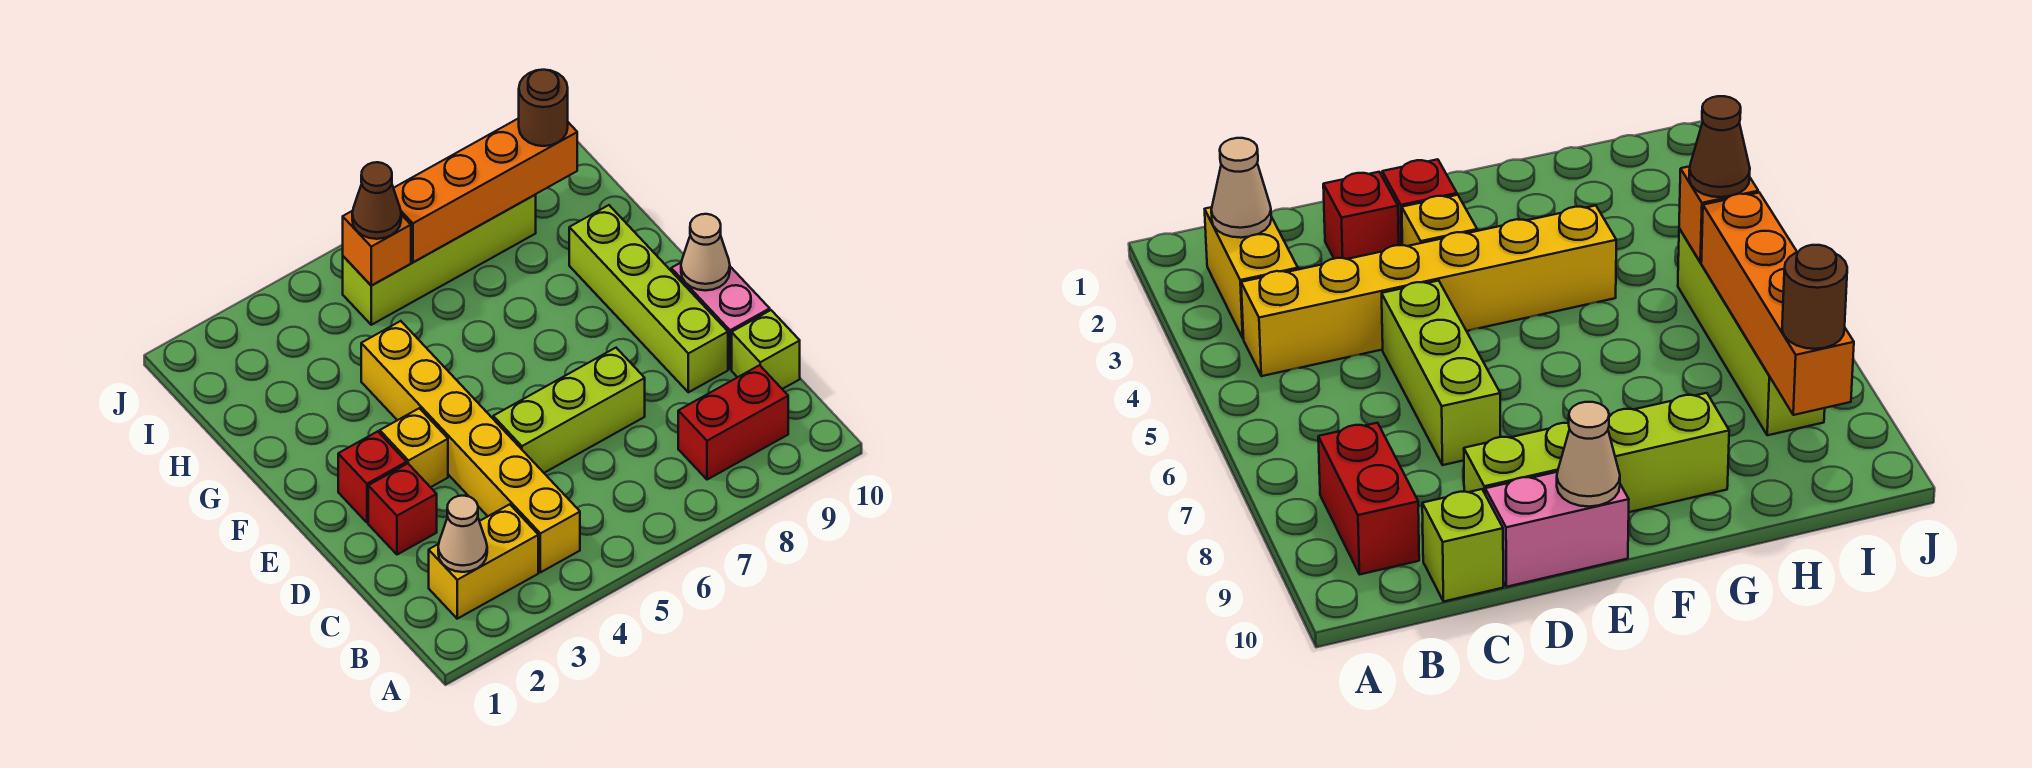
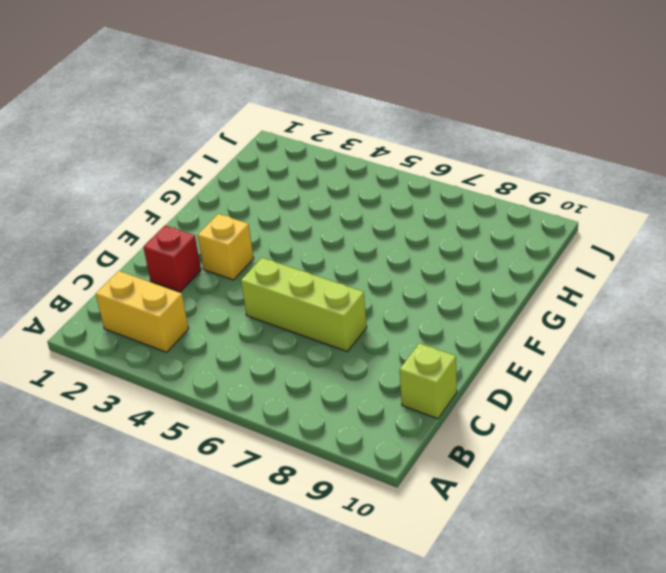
none -> yellow 1x6 brick [361,321,580,572]
none -> red 1x2 brick [678,365,788,480]
none -> lime 1x4 brick [569,205,728,392]

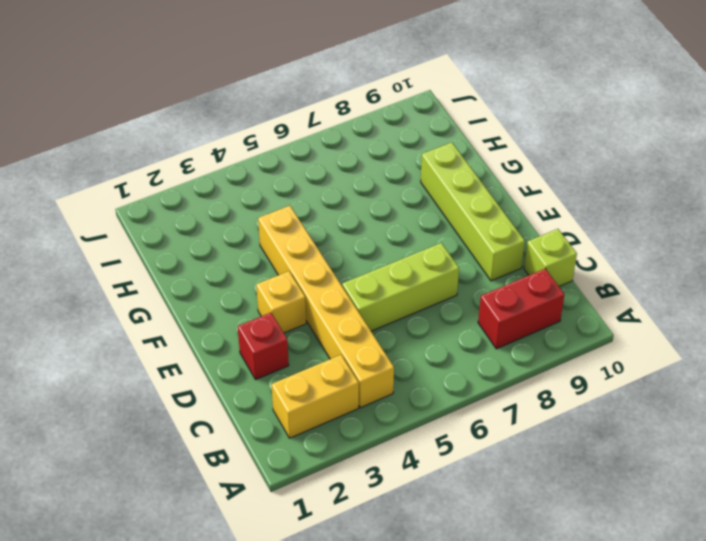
none -> pink 1x2 brick [671,263,770,369]
none -> red 1x1 brick [338,431,406,522]
none -> lime 1x4 brick [343,194,536,325]

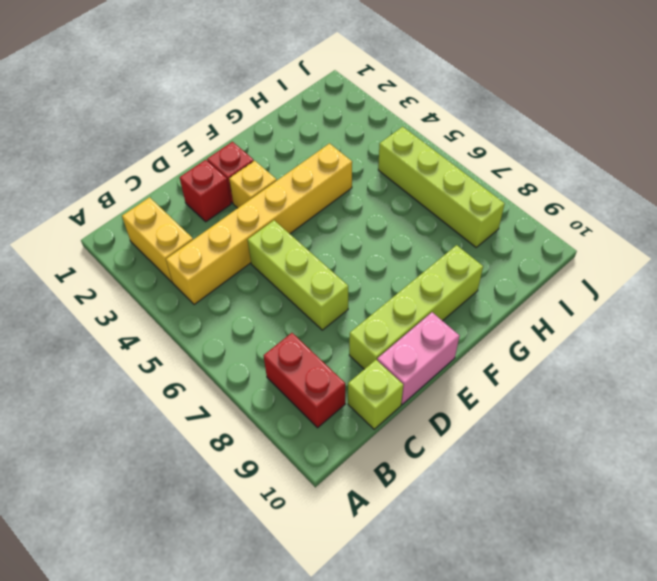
none -> tan 1x1 cone [438,496,487,572]
none -> tan 1x1 cone [681,214,730,291]
none -> orange 1x1 brick [343,211,411,286]

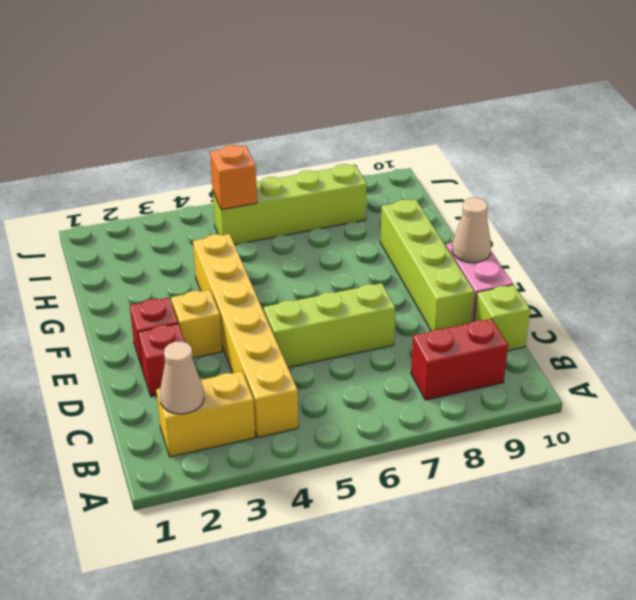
none -> orange 1x4 brick [394,118,577,262]
none -> brown 1x1 cone [352,162,401,239]
none -> brown 1x1 round brick [519,70,568,146]

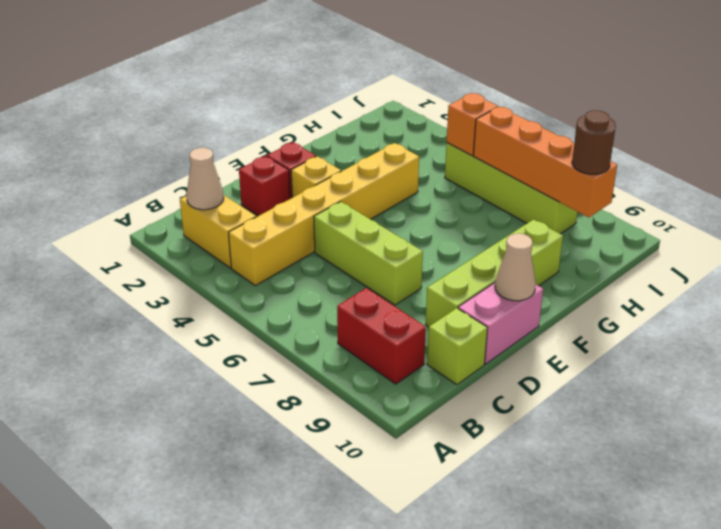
none -> brown 1x1 cone [352,162,401,239]

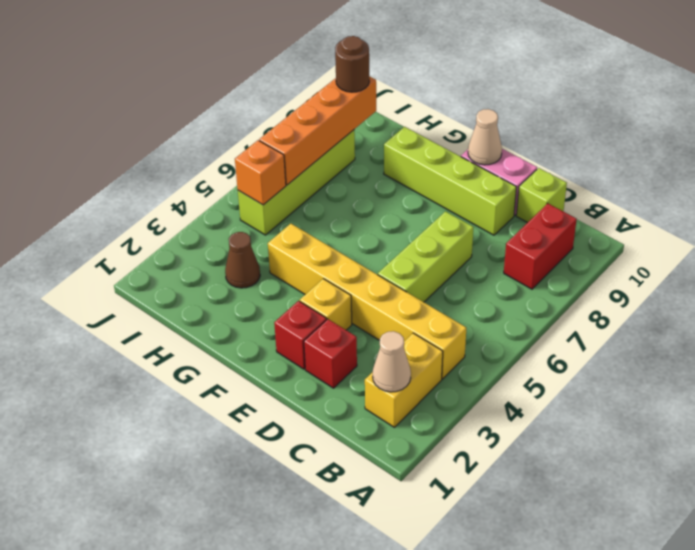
brown 1x1 cone [225,232,260,288] -> brown 1x1 cone moved to [352,162,401,239]

